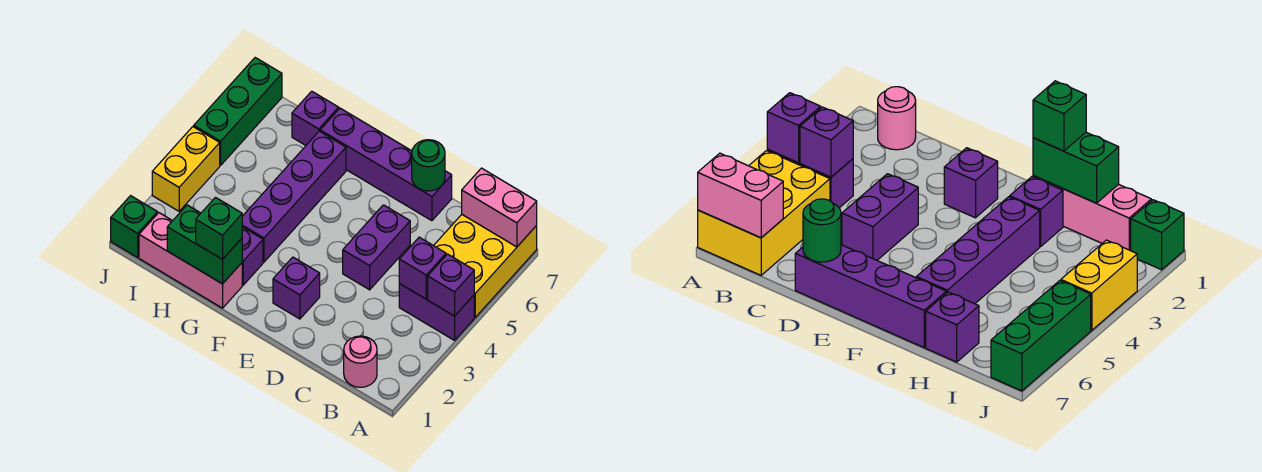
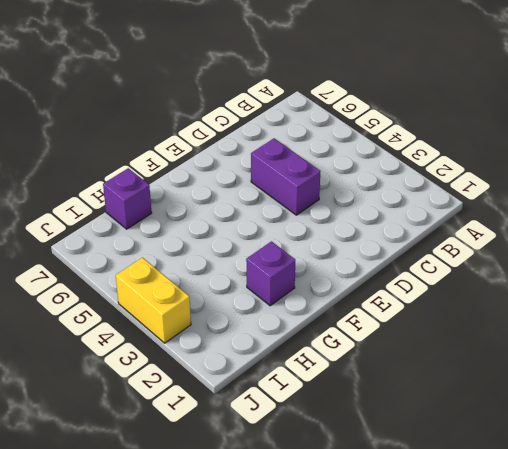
none -> purple 1x2 brick [399,284,474,340]
none -> yellow 2x3 brick [434,215,537,317]
none -> pink 1x1 round brick [344,336,377,387]

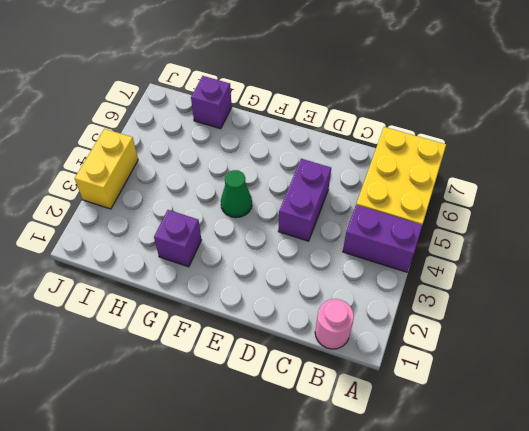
green 1x1 cone [221,170,252,218] -> none
none -> purple 1x4 brick [320,108,452,221]
none -> purple 1x1 brick [273,257,320,319]
none -> pink 1x3 brick [139,213,242,308]

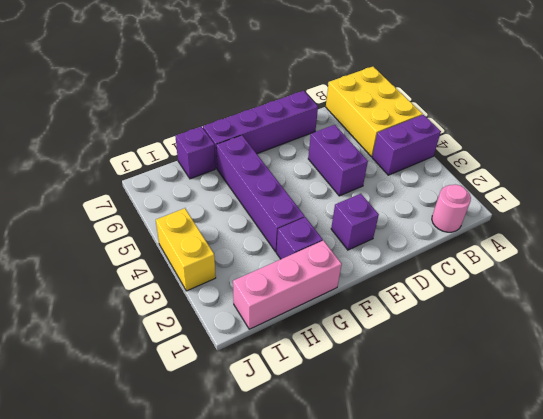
none -> green 1x1 brick [111,196,157,257]
none -> green 1x3 brick [194,58,282,165]
none -> purple 1x1 brick [428,254,474,316]

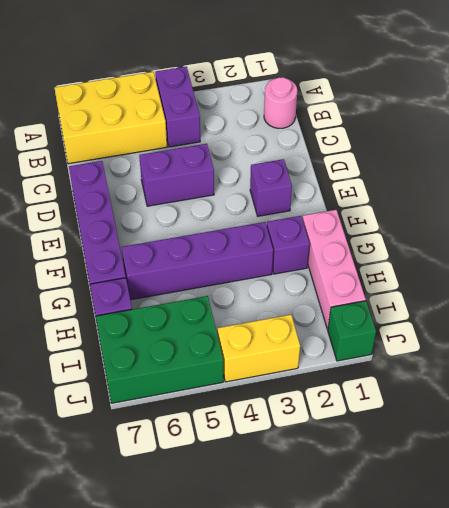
green 2x3 brick [96,296,223,403] -> green 1x3 brick [194,58,282,165]
none -> purple 1x1 brick [428,254,474,316]
none -> pink 1x2 brick [462,168,537,247]
none -> purple 1x1 brick [399,237,446,299]

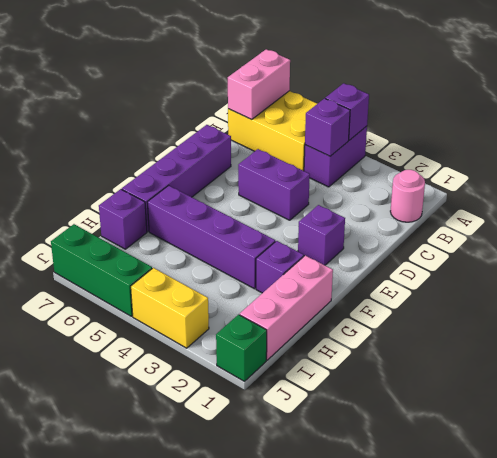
none -> green 1x1 round brick [412,140,445,191]
none -> green 1x2 brick [167,205,242,284]
none -> green 1x1 brick [196,197,242,259]

